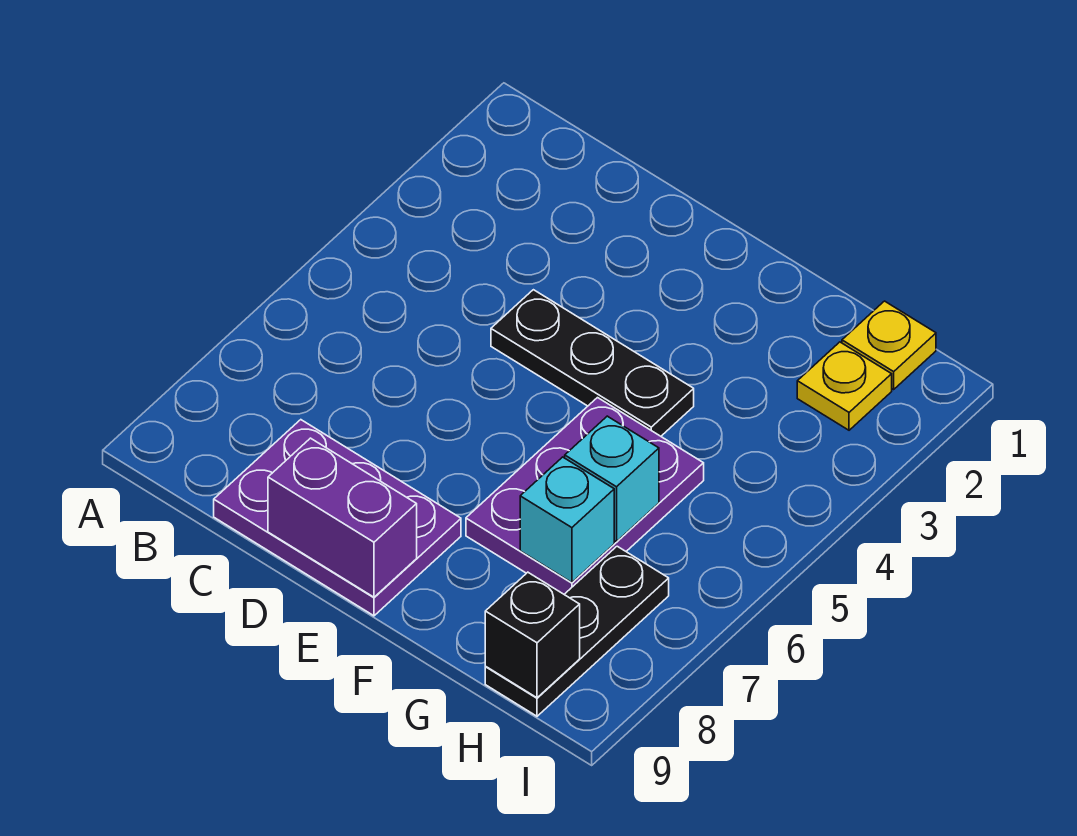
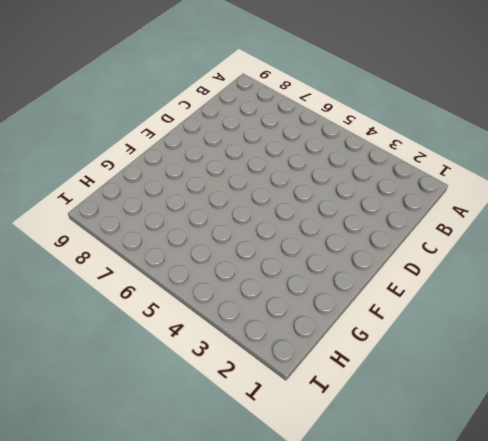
none -> purple 2x3 plate [214,420,461,616]
none -> black 1x3 plate [491,290,694,436]

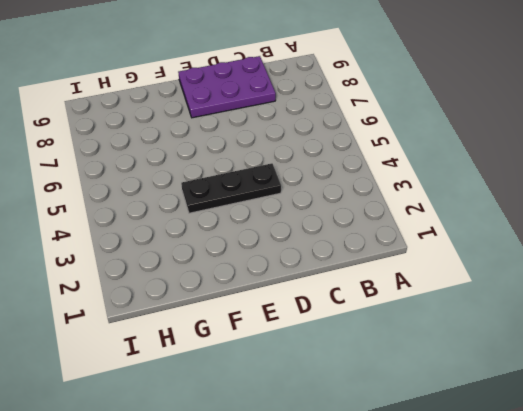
none -> purple 2x3 plate [466,398,704,594]
none -> yellow 1x1 plate [842,301,936,389]

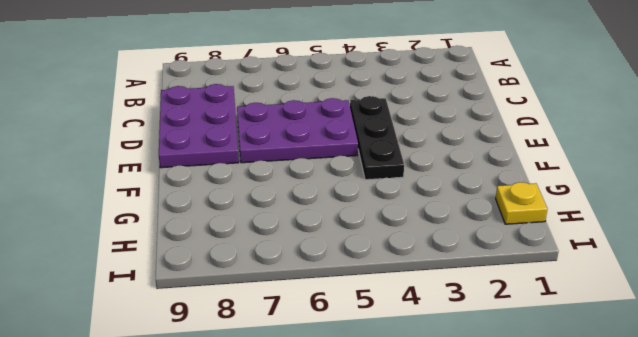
purple 2x3 plate [237,98,358,163] -> purple 2x3 plate moved to [466,398,704,594]
none -> yellow 1x1 plate [797,342,892,430]
none -> black 1x3 plate [485,546,669,716]

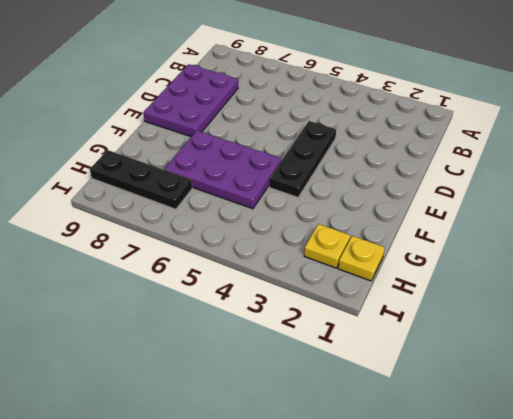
none -> purple 1x2 brick [268,438,417,597]
none -> cyan 1x1 brick [565,416,659,542]

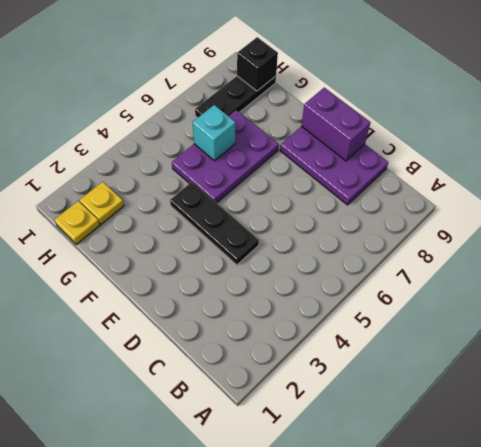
none -> cyan 1x1 brick [520,457,614,583]

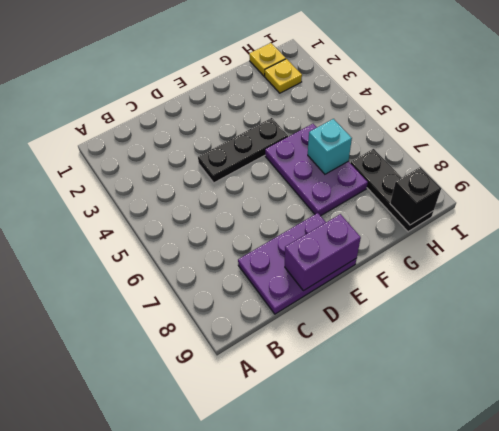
none -> cyan 1x1 brick [520,457,614,583]

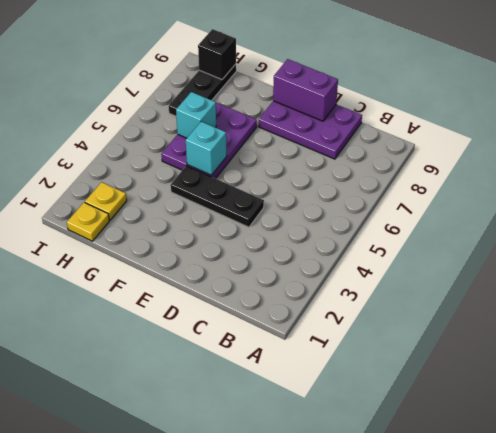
cyan 1x1 brick [186,122,227,175] -> cyan 1x1 brick moved to [520,457,614,583]

